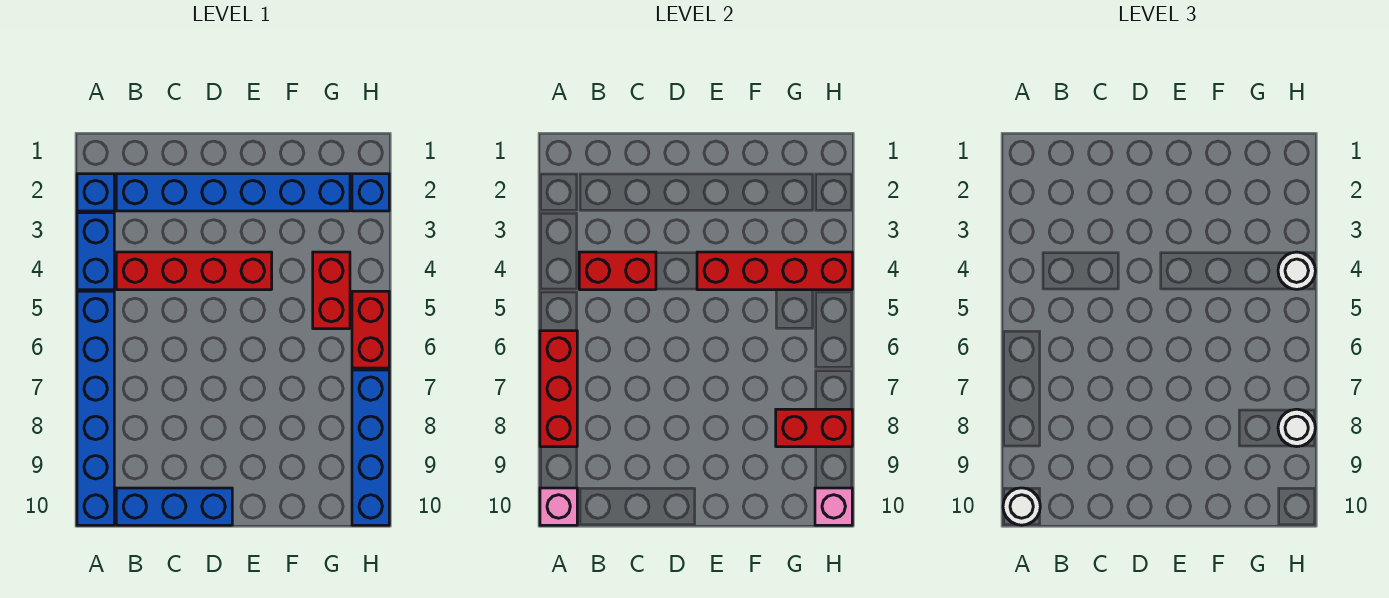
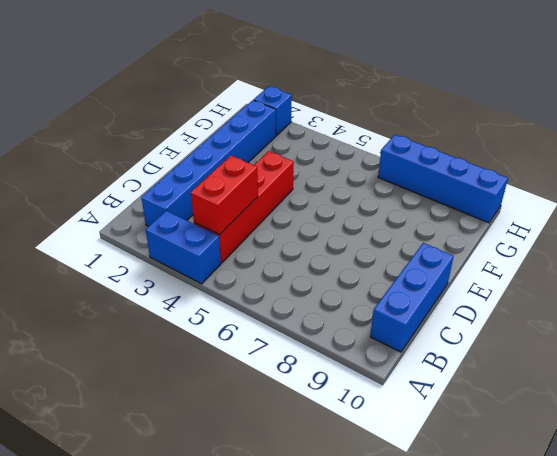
none -> blue 1x1 brick [77,174,114,211]
none -> blue 1x6 brick [77,291,114,525]
none -> red 1x2 brick [313,252,350,329]

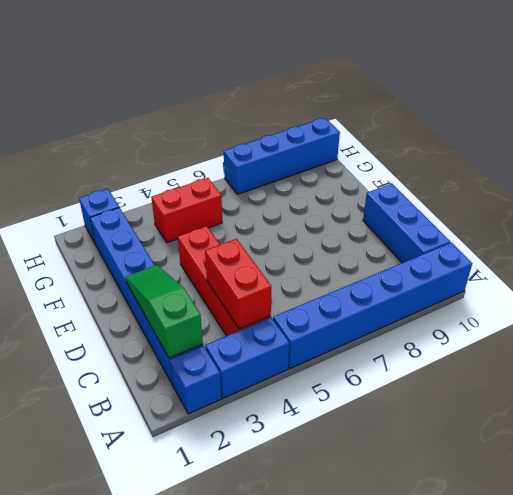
green 1x3 slope [125,265,203,358] -> none
none -> red 1x2 brick [352,291,389,368]
none -> red 1x3 brick [540,331,577,447]
none -> pink 1x1 brick [540,488,577,525]

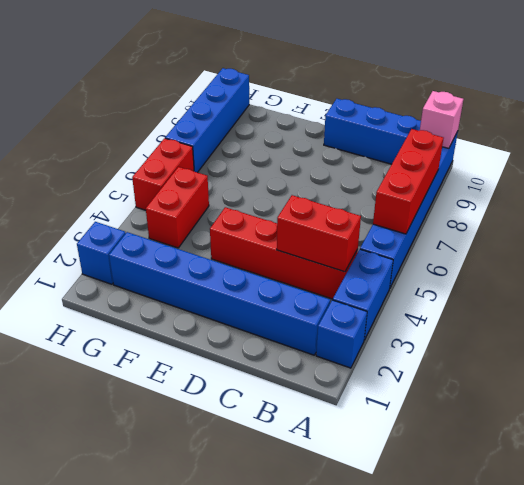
none -> red 1x4 brick [697,252,852,290]
none -> red 1x2 brick [776,409,852,447]
none -> pink 1x1 brick [815,488,852,525]

